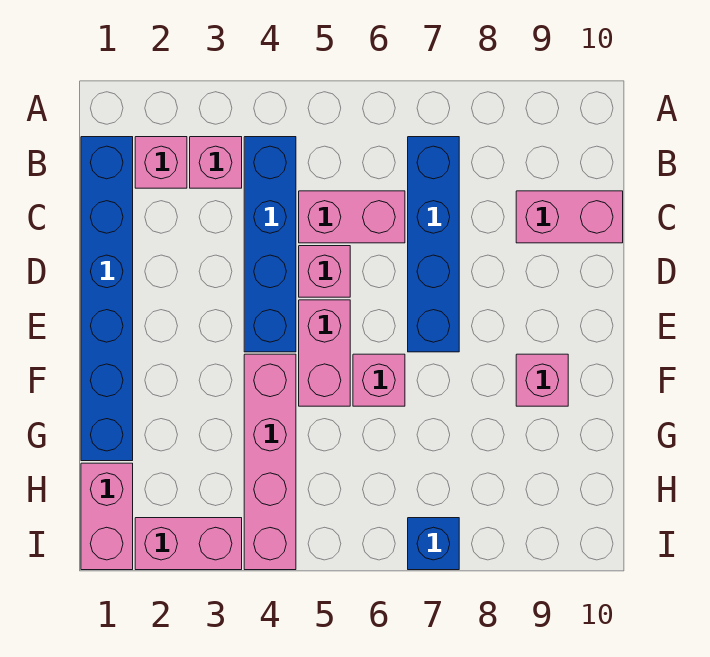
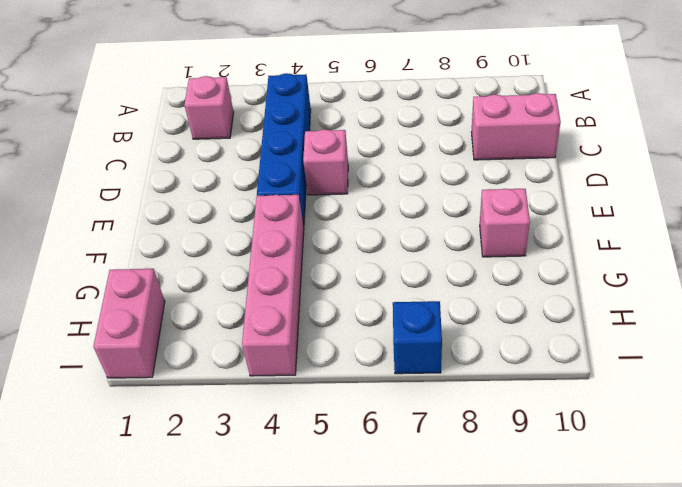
none -> blue 1x6 brick [81,137,133,461]
none -> pink 1x1 brick [190,137,242,188]
none -> blue 1x4 brick [408,137,459,352]

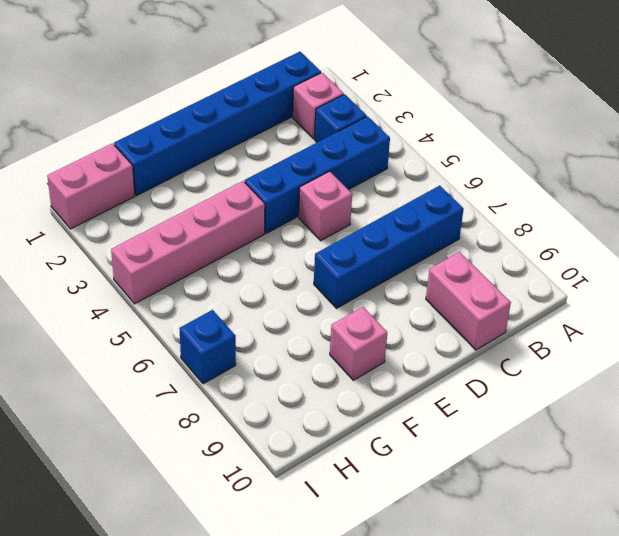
blue 1x1 brick [315,94,367,142] -> pink 1x1 brick [190,137,242,188]
none -> pink 1x2 brick [299,191,405,243]
none -> pink 1x2 brick [299,300,350,406]
none -> pink 1x1 brick [353,354,405,406]

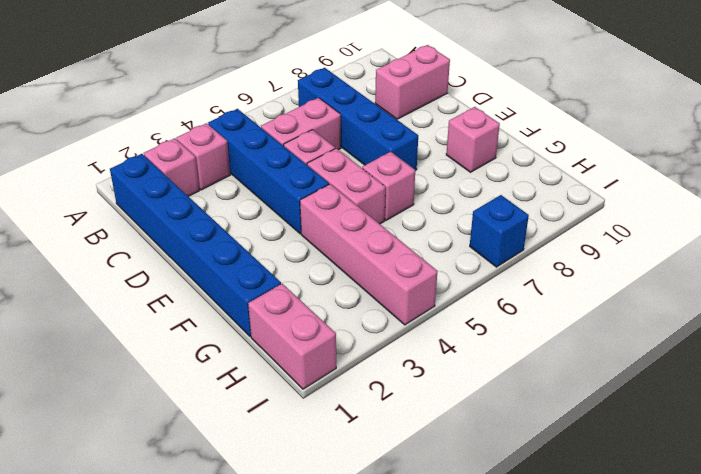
none -> pink 1x2 brick [135,518,242,570]

